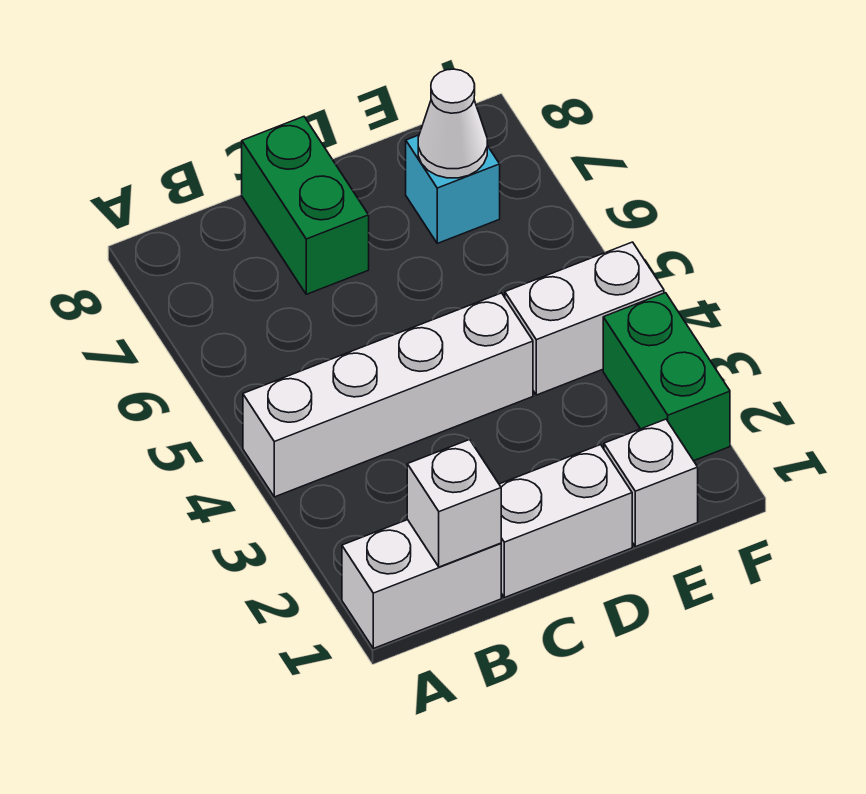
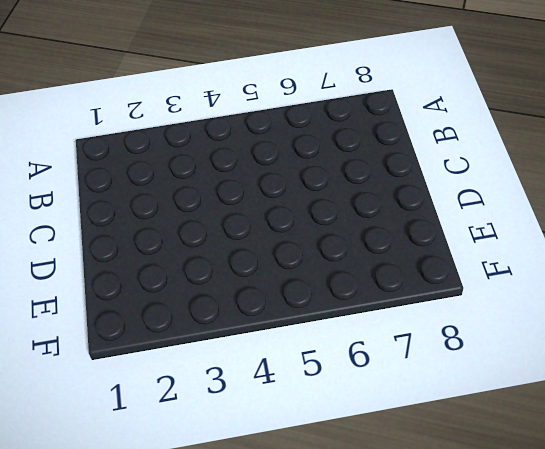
none -> white 1x2 brick [342,520,501,649]
none -> white 1x4 brick [243,293,533,497]

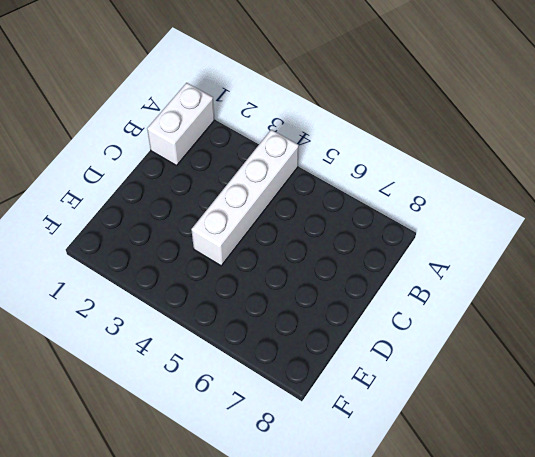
none -> white 1x2 brick [499,445,632,598]
none -> green 1x2 brick [242,117,369,294]

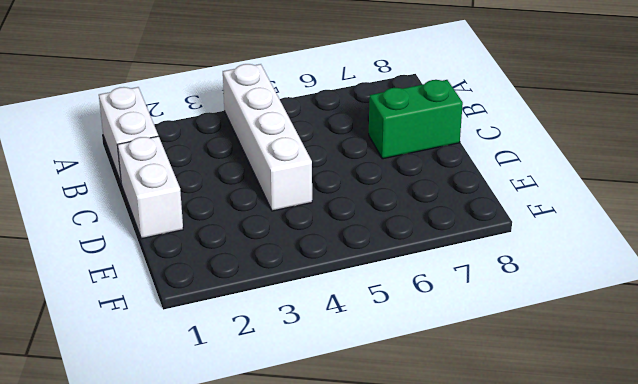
none -> white 1x1 brick [604,419,698,547]
none -> white 1x2 brick [505,242,664,395]

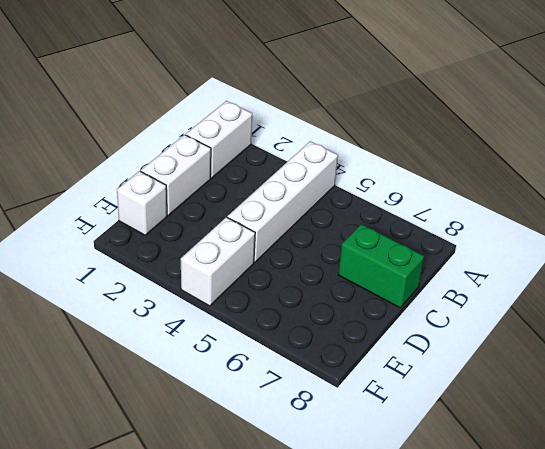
none -> cyan 1x1 brick [406,135,500,243]
none -> green 1x2 brick [603,293,730,461]

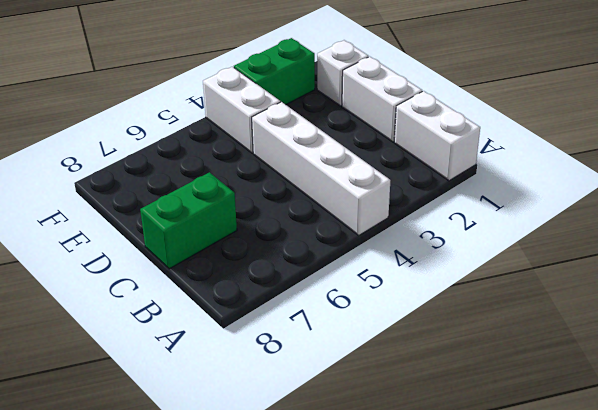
none -> cyan 1x1 brick [406,135,500,243]
none -> white 1x1 brick [407,440,501,567]

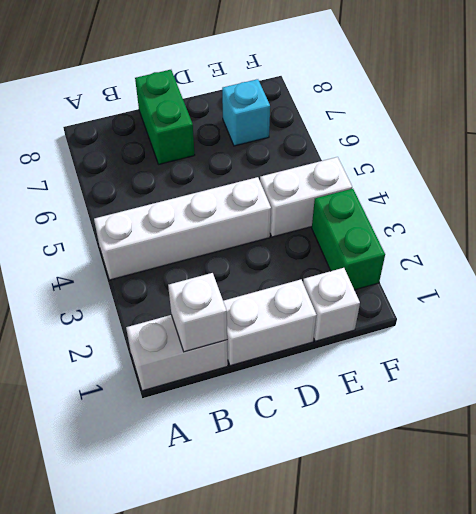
none -> white 1x1 cone [418,69,487,178]

